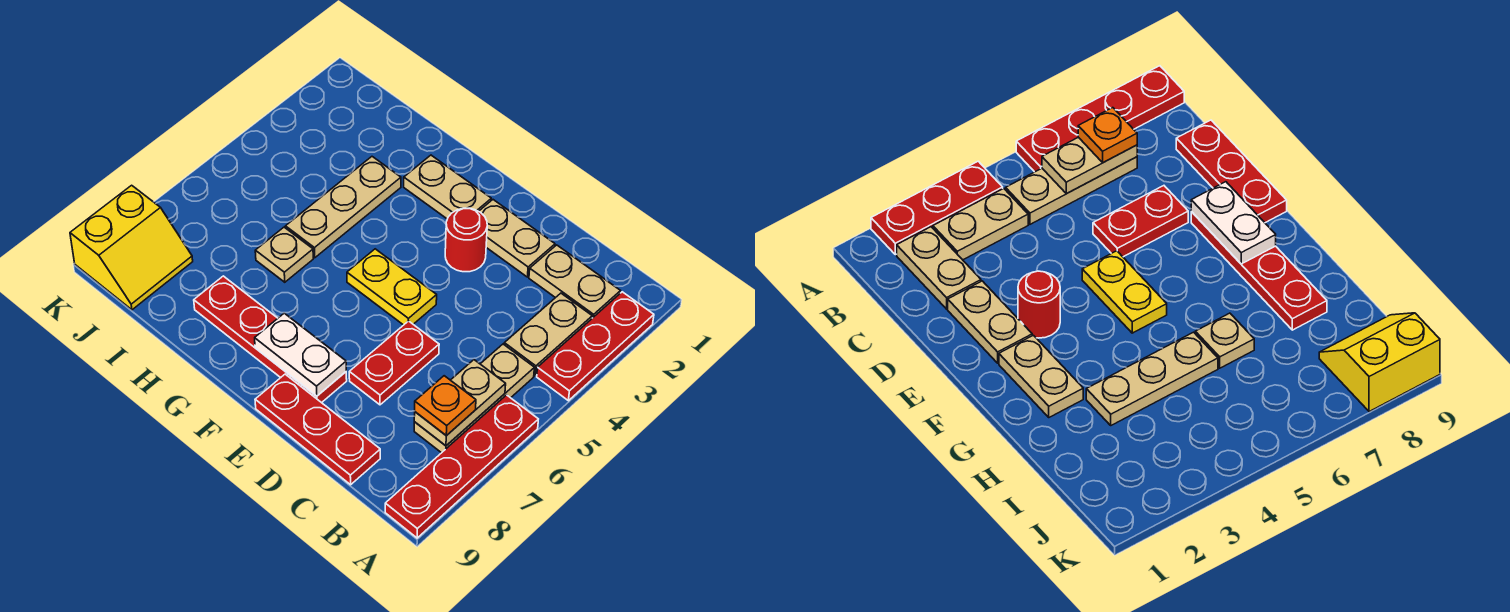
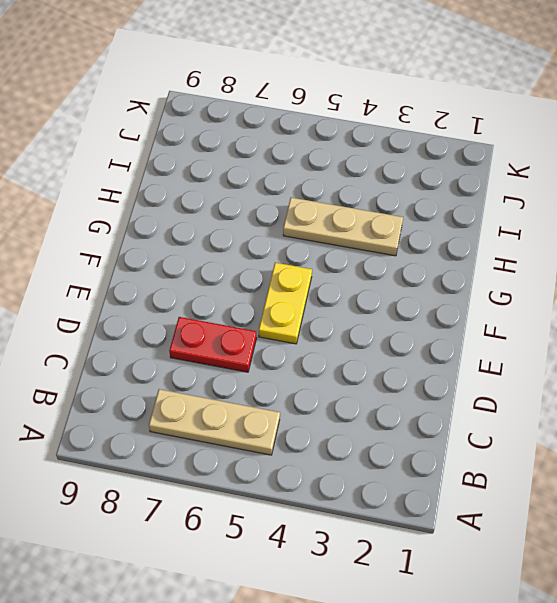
none -> red 1x3 plate [537,292,654,401]
none -> red 1x4 plate [385,395,538,538]
none -> tan 1x2 plate [529,245,620,318]

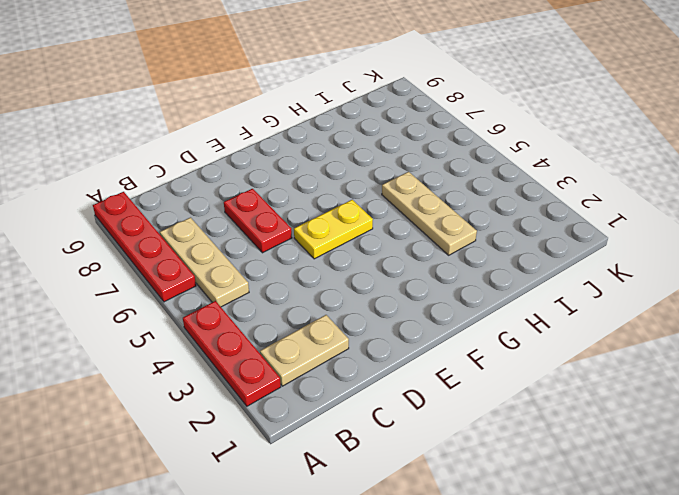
none -> tan 1x2 plate [504,293,592,376]
none -> red 1x3 plate [255,374,380,485]
none -> tan 1x2 plate [479,200,555,277]

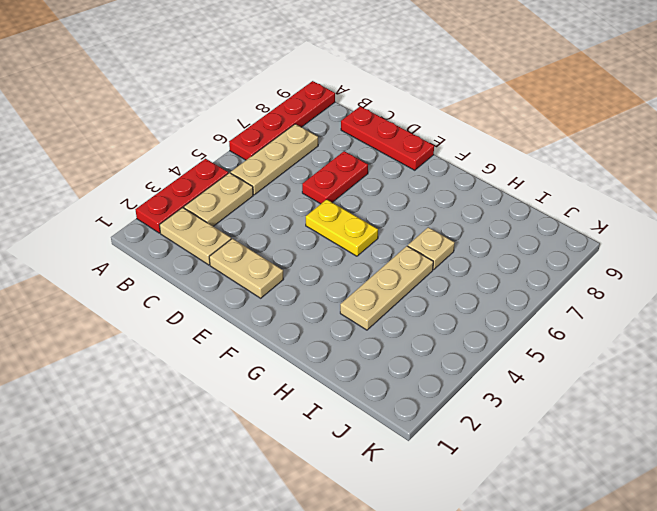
none -> red 1x1 round brick [445,208,487,272]
none -> red 1x4 plate [194,276,347,403]
none -> tan 1x2 plate [404,155,491,219]

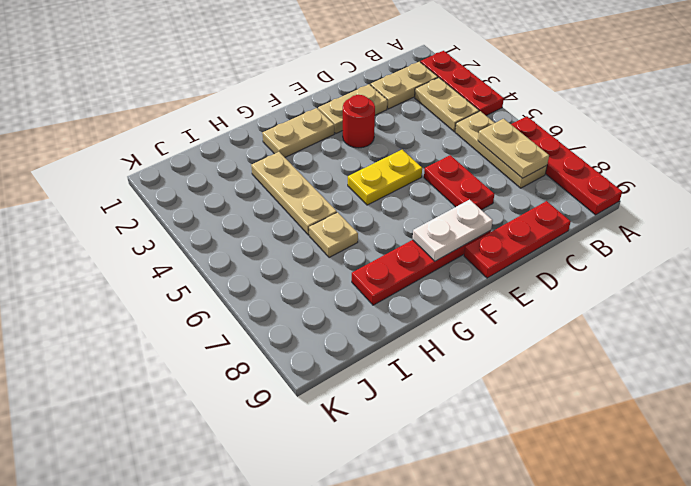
none -> yellow 2x2 slope [70,185,193,310]
none -> orange 1x1 plate [415,376,476,436]

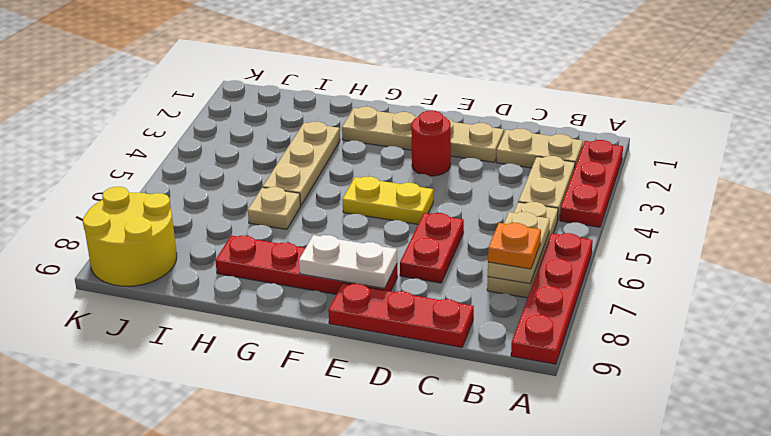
yellow 2x2 round brick [83,187,177,286] -> yellow 2x2 slope [70,185,193,310]

